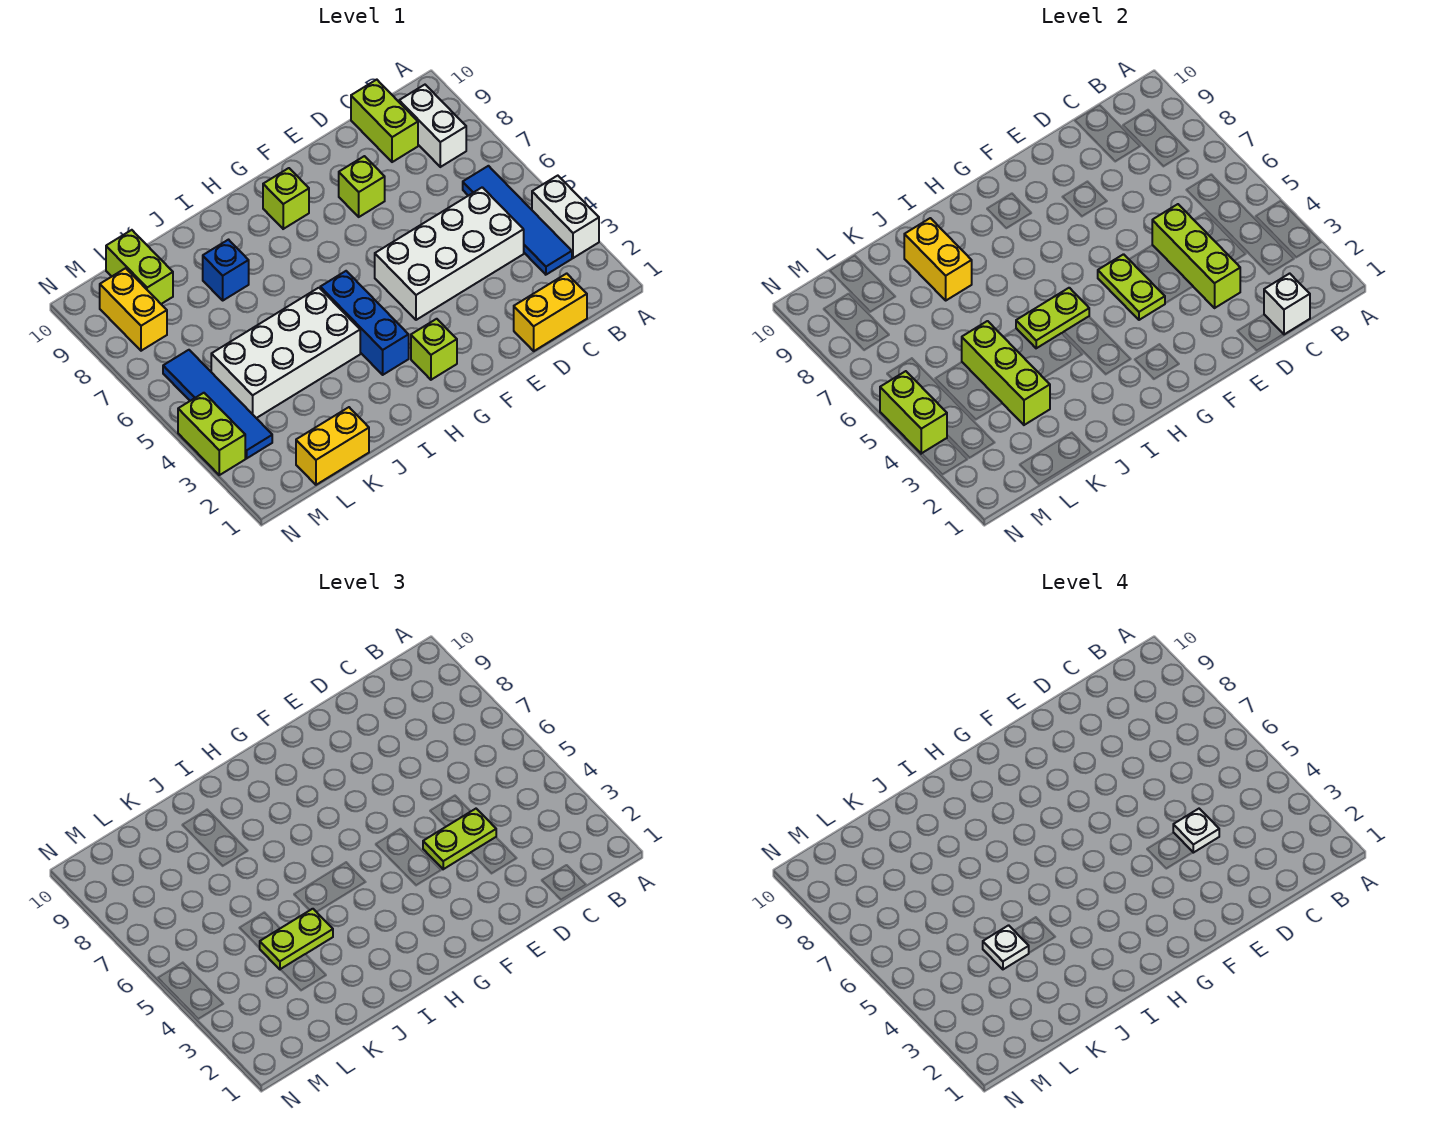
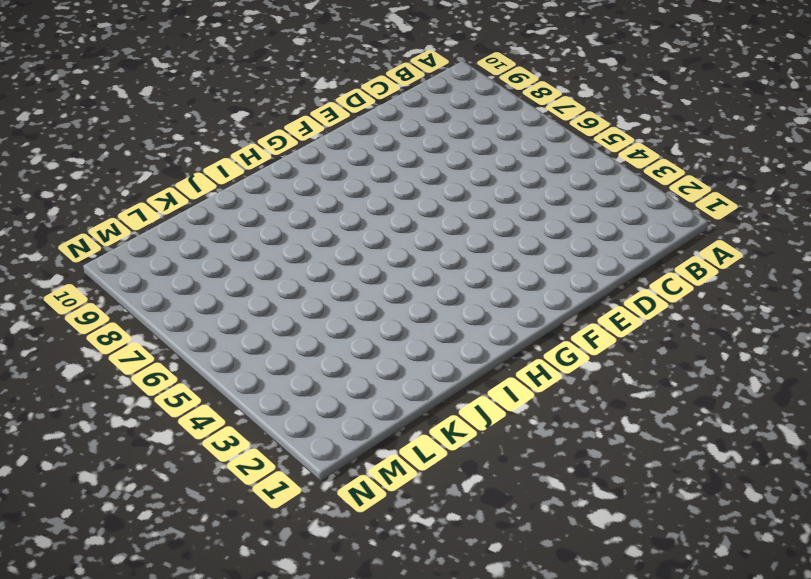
none -> white 1x2 brick [532,176,599,258]
none -> blue 1x4 tile [463,166,572,275]
none -> white 1x2 brick [399,85,466,167]

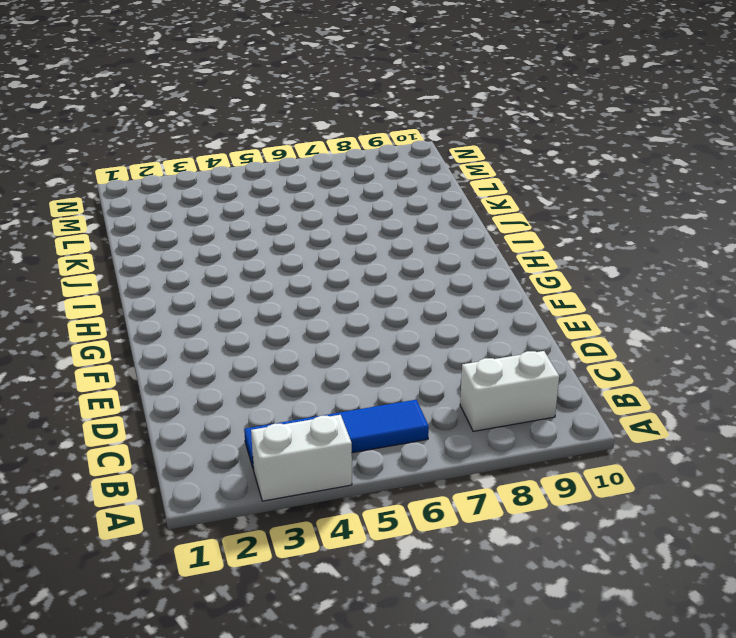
none -> yellow 1x2 brick [514,273,587,351]
none -> white 2x4 brick [375,187,524,320]
none -> lime 1x2 brick [351,80,418,162]

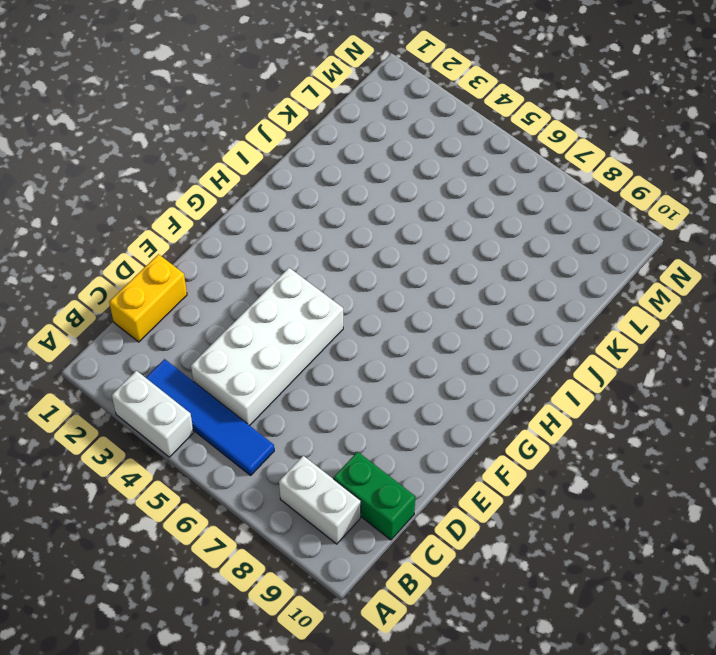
green 1x2 brick [334,452,416,540] -> lime 1x2 brick [351,80,418,162]
none -> lime 1x1 brick [339,156,385,217]
none -> lime 1x1 brick [411,319,457,380]
none -> lime 1x1 brick [263,168,309,229]

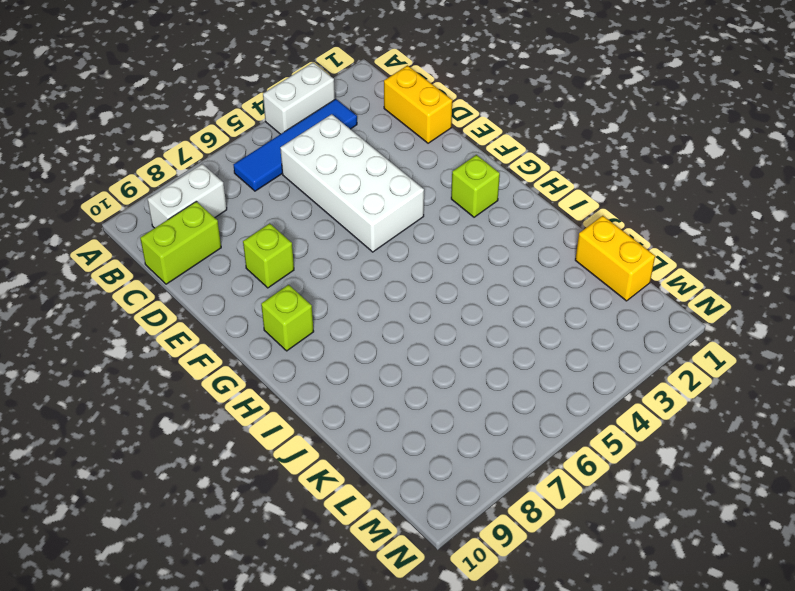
none -> blue 1x3 brick [320,271,409,375]
none -> white 2x4 brick [211,288,360,418]
none -> blue 1x1 brick [203,240,249,300]

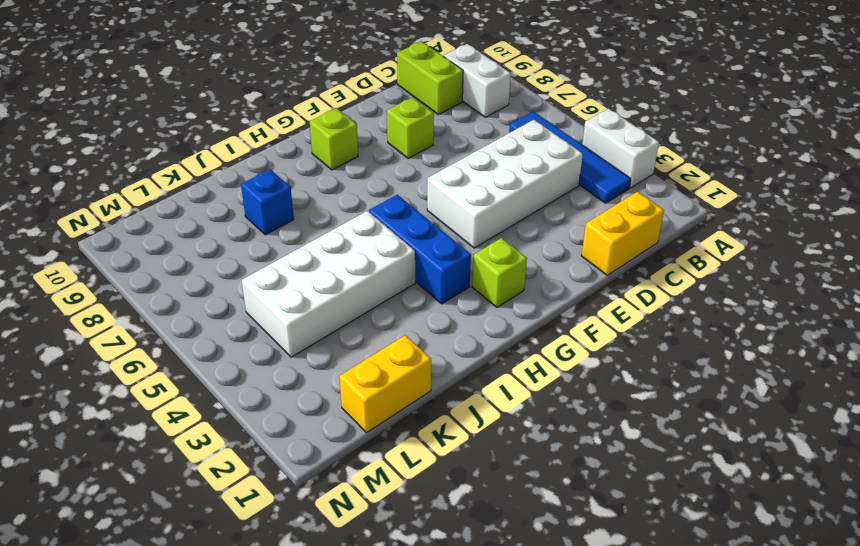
none -> lime 1x2 brick [106,230,173,304]
none -> blue 1x4 tile [163,350,272,458]
none -> yellow 1x2 brick [100,268,167,351]

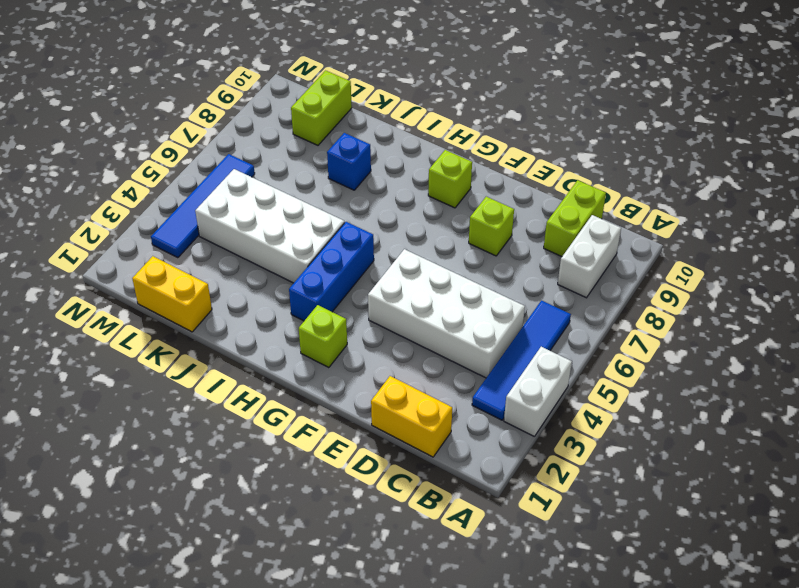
none -> yellow 1x2 brick [100,268,167,351]
none -> lime 1x2 brick [178,393,245,475]
none -> white 1x1 brick [1264,273,1310,334]

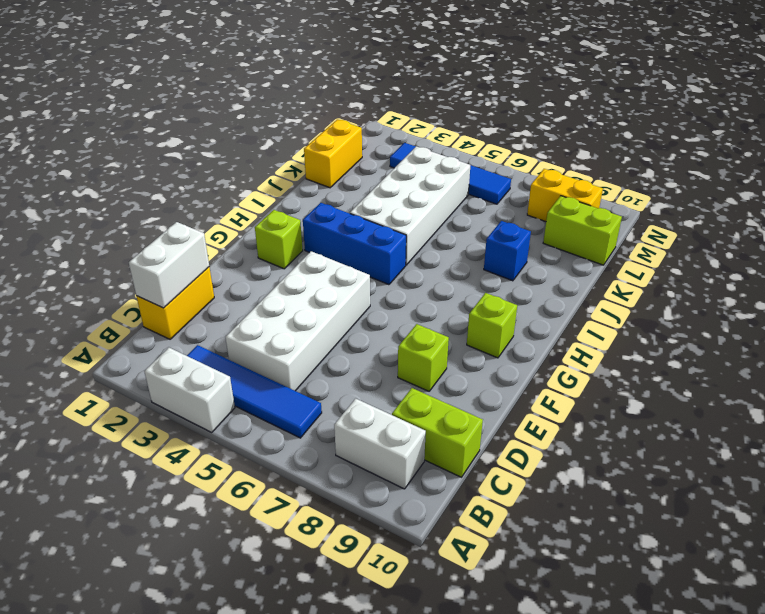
white 1x2 brick [129,222,209,308] -> white 1x1 brick [1264,273,1310,334]
none -> lime 1x2 brick [178,393,245,475]
none -> lime 1x3 brick [1152,204,1240,308]
none -> lime 1x2 plate [1098,254,1165,320]

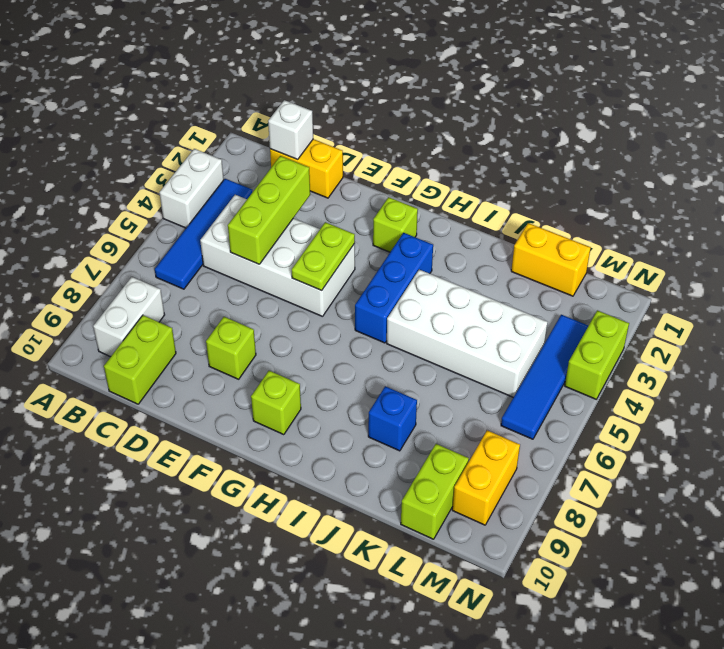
none -> lime 1x2 plate [1016,288,1089,348]
none -> yellow 1x2 brick [904,218,972,300]
none -> lime 1x3 brick [962,321,1050,425]

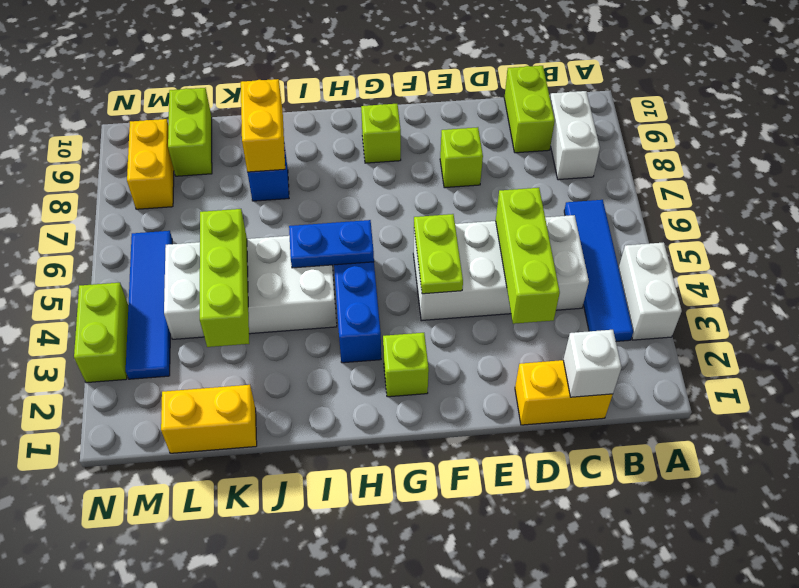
blue 1x2 plate [289,220,374,268] -> lime 1x2 plate [1016,288,1089,348]
none -> lime 1x2 brick [880,371,947,454]
none -> lime 1x2 plate [423,809,496,869]
none -> lime 1x2 plate [260,909,333,970]

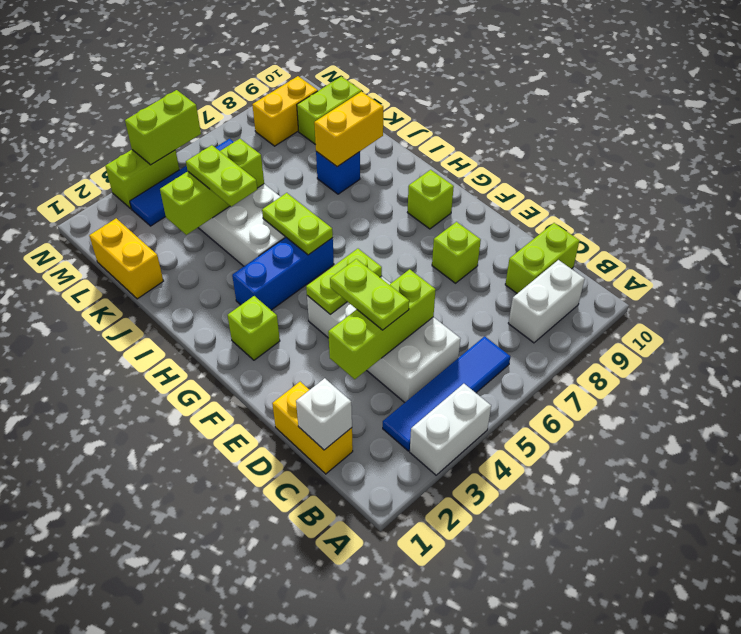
none -> white 1x1 plate [1173,809,1219,853]
none -> white 1x1 plate [983,925,1029,969]

